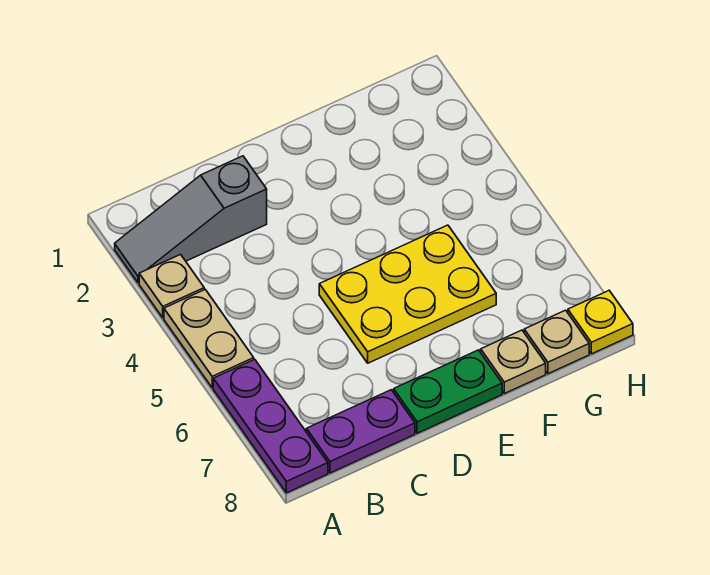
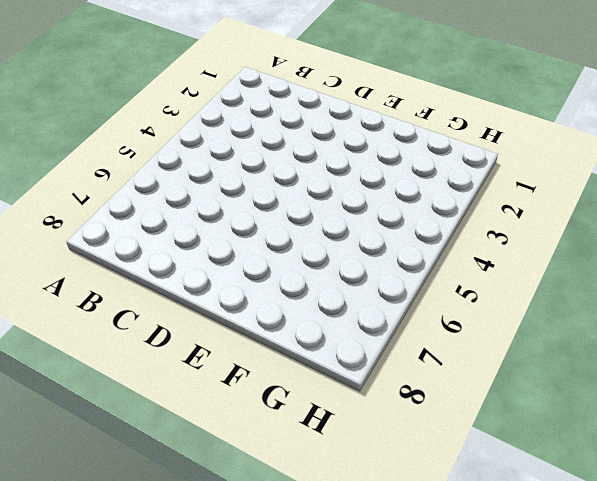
none -> grey 1x3 slope [115,156,267,283]
none -> tan 1x1 plate [139,254,204,318]

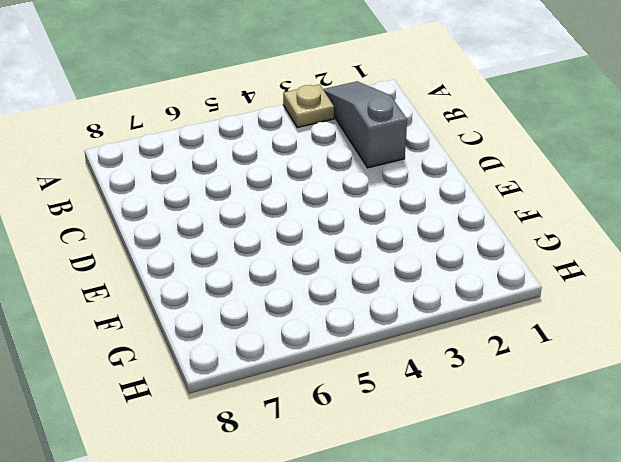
none -> tan 1x2 plate [164,290,254,388]
none -> purple 1x3 plate [213,359,328,493]

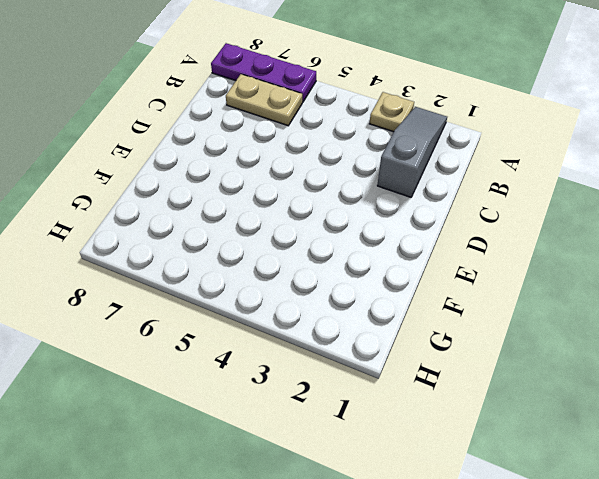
tan 1x2 plate [226,74,302,126] -> tan 1x2 plate moved to [164,290,254,388]
none -> purple 1x2 plate [306,390,415,473]
none -> yellow 2x3 plate [319,225,496,363]

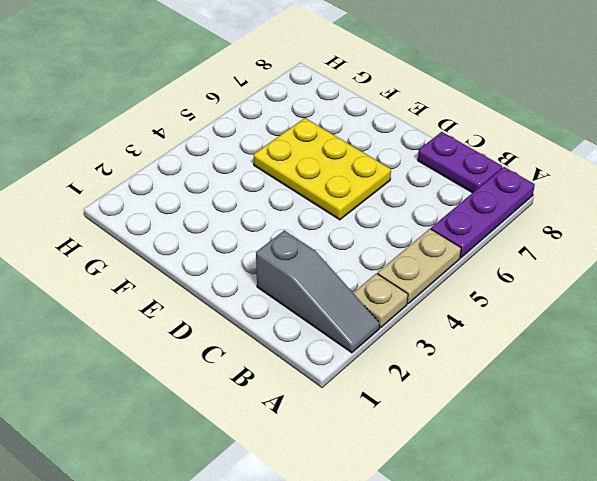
none -> green 1x2 plate [394,350,502,433]
none -> tan 1x1 plate [481,330,546,394]

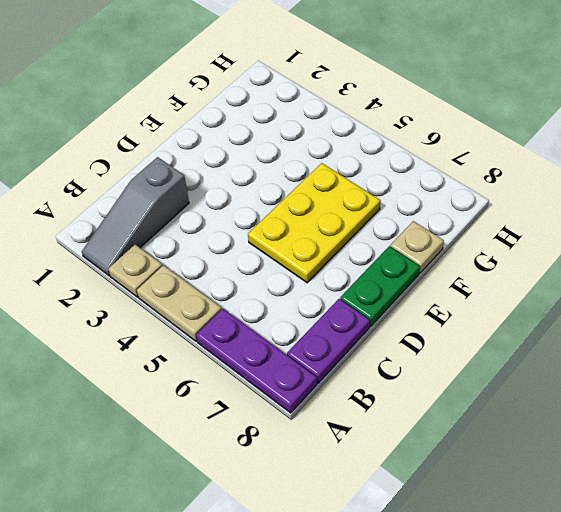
none -> tan 1x1 plate [524,310,589,374]
none -> yellow 1x1 plate [568,291,633,354]

